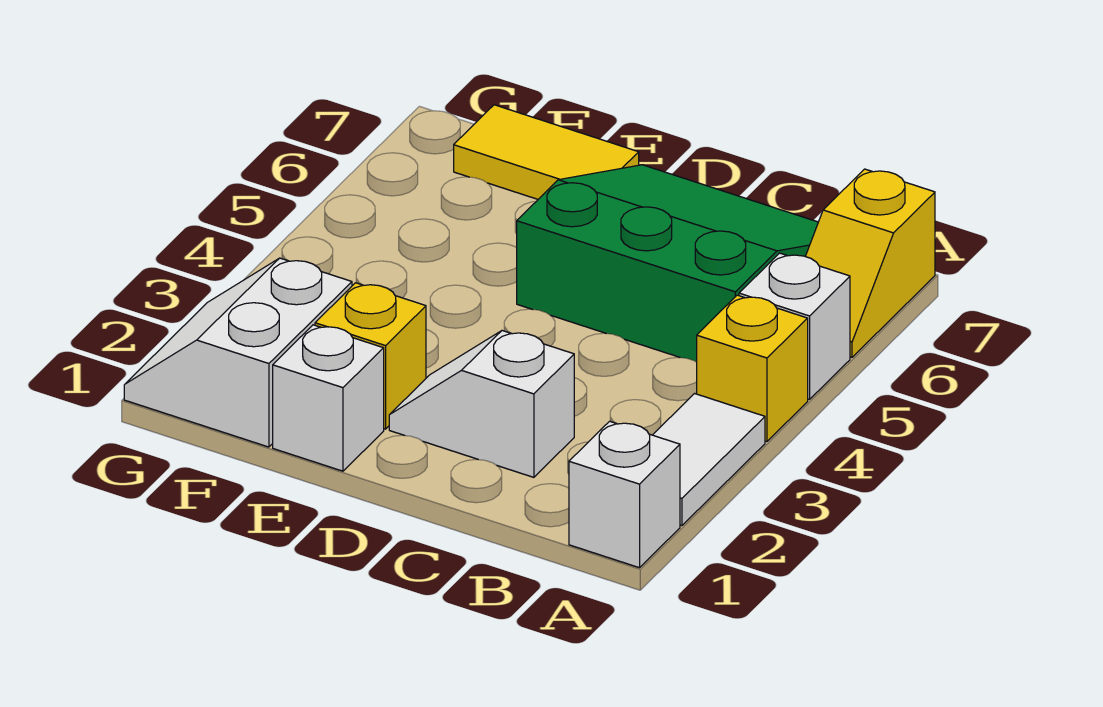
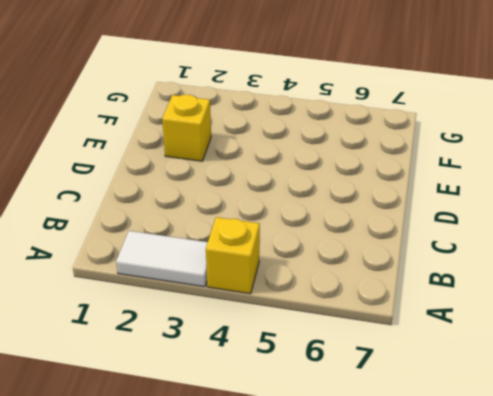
none -> white 1x1 brick [569,421,680,568]
none -> white 1x1 brick [739,253,850,400]

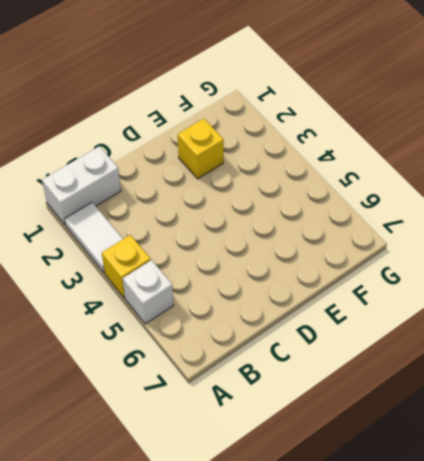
white 1x2 brick [42,146,121,225] -> white 1x1 brick [569,421,680,568]
none -> yellow 1x2 slope [805,169,935,357]
none -> green 3x3 slope [517,165,818,362]

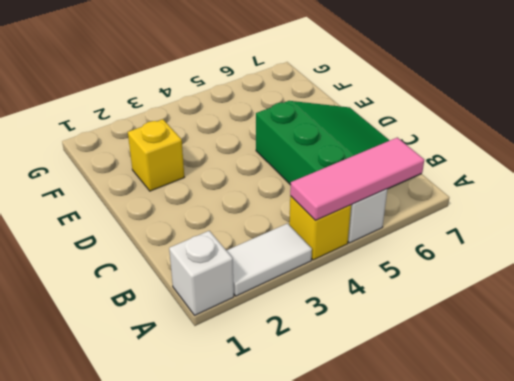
pink 1x3 tile [290,137,424,220] -> none
none -> yellow 1x2 slope [805,169,935,357]
none -> white 1x2 slope [389,331,574,477]

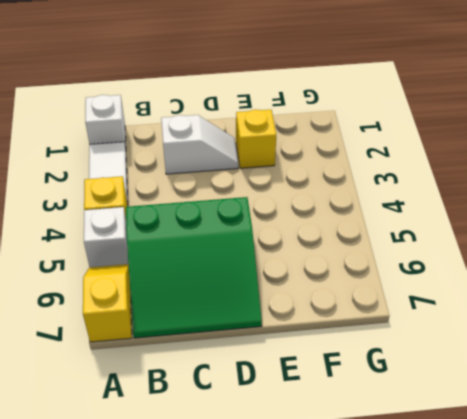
none -> white 1x1 brick [273,325,384,471]
none -> yellow 1x2 tile [454,105,639,199]

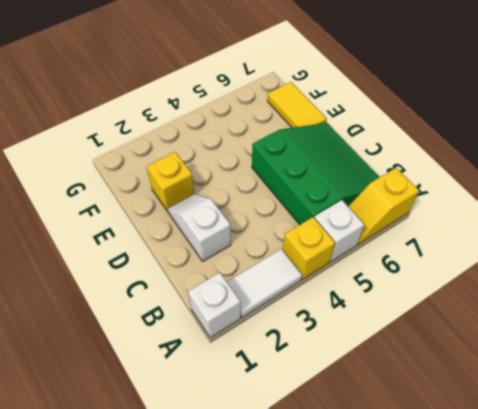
none -> white 1x1 brick [273,325,384,471]
none -> white 2x2 slope [124,258,352,447]

